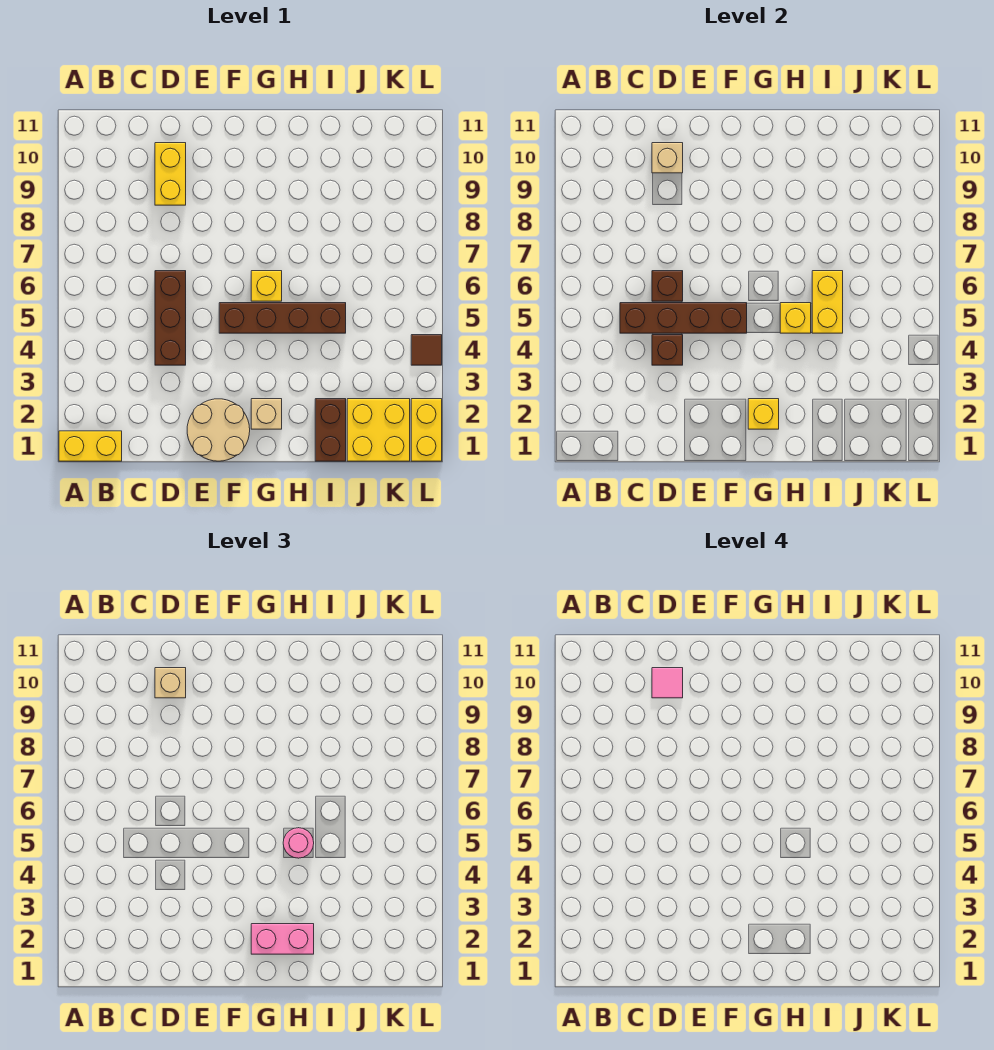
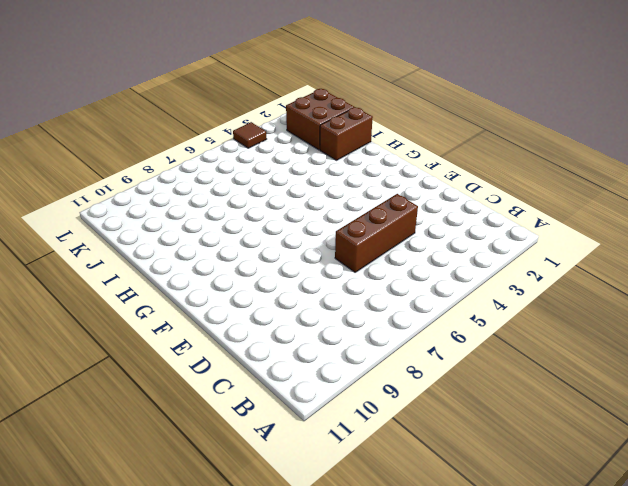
brown 2x2 brick [286,89,354,150] -> yellow 2x2 brick [347,399,410,461]
none -> yellow 1x2 brick [59,431,122,461]
none -> yellow 1x2 brick [155,143,186,205]
none -> tan 2x2 round brick [187,399,250,461]

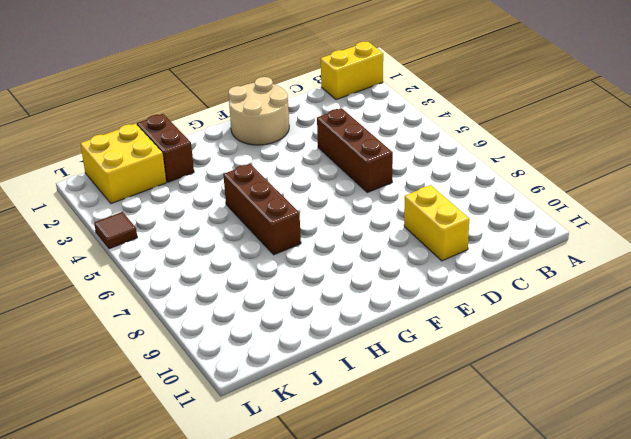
brown 1x3 brick [223,164,301,255] -> brown 1x4 brick [219,303,346,333]
none -> tan 1x1 brick [251,399,282,429]
none -> yellow 1x1 brick [251,271,282,301]
none -> yellow 1x2 brick [411,399,442,461]

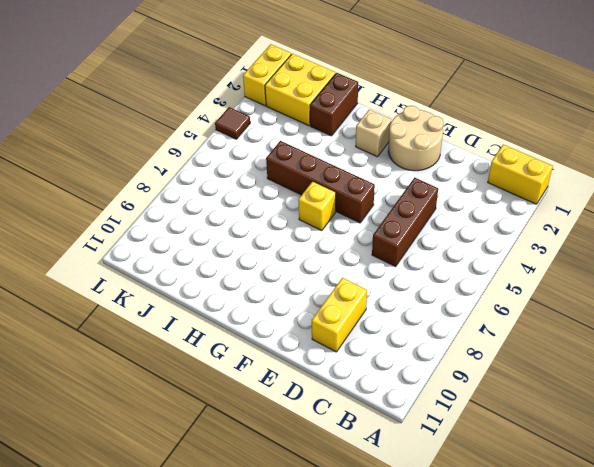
none -> brown 1x4 brick [620,303,747,333]
none -> brown 1x1 brick [652,335,683,365]
none -> brown 1x1 brick [652,271,683,301]

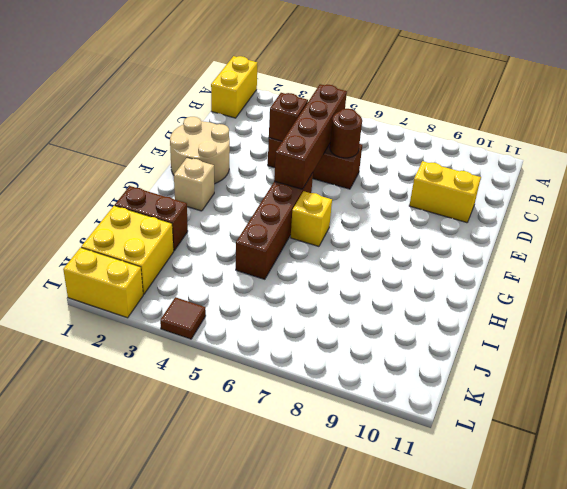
brown 1x1 round brick [330,109,362,158] -> brown 1x1 brick [652,271,683,301]
none -> tan 1x1 brick [652,143,683,173]
none -> yellow 1x1 brick [748,399,779,429]
none -> yellow 1x1 brick [780,303,811,333]

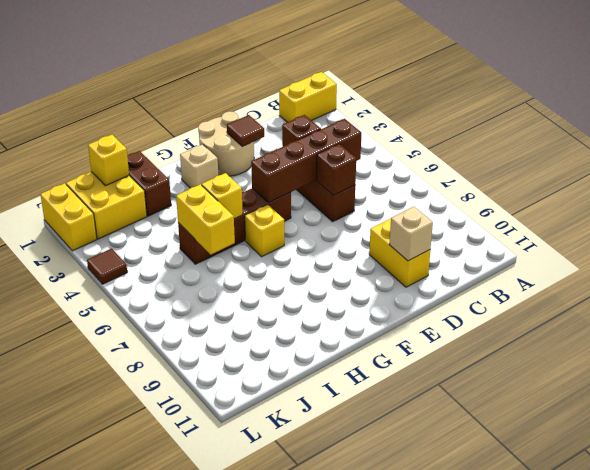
brown 1x1 tile [227,115,264,147] -> none
yellow 1x1 brick [88,135,129,186] -> yellow 1x1 brick moved to [748,399,779,429]
none -> tan 1x1 brick [155,668,186,698]
none -> pink 1x2 brick [251,924,314,954]
none -> pink 1x1 round brick [283,828,314,858]

